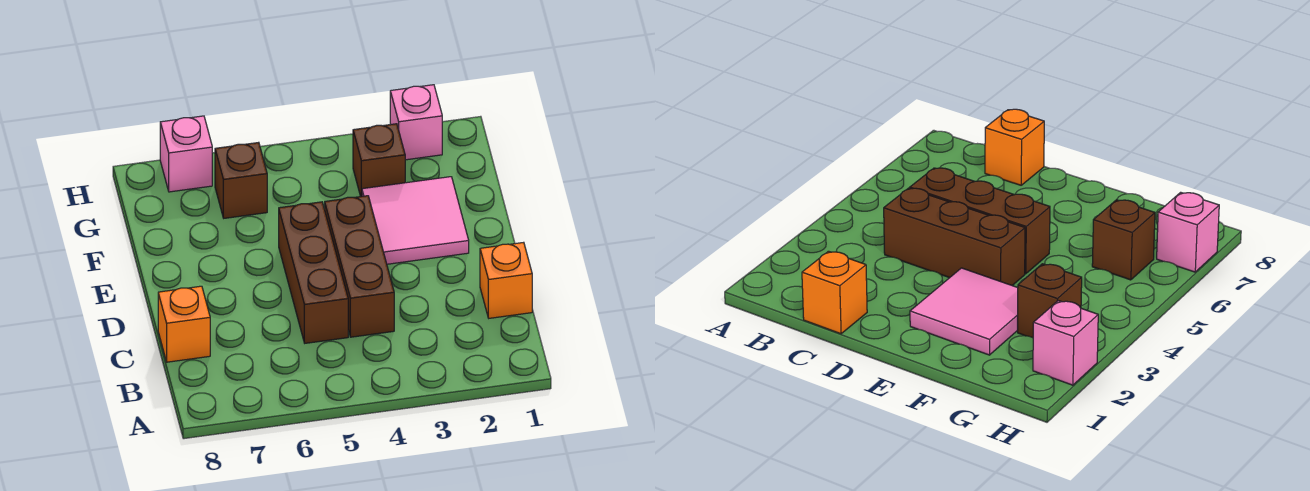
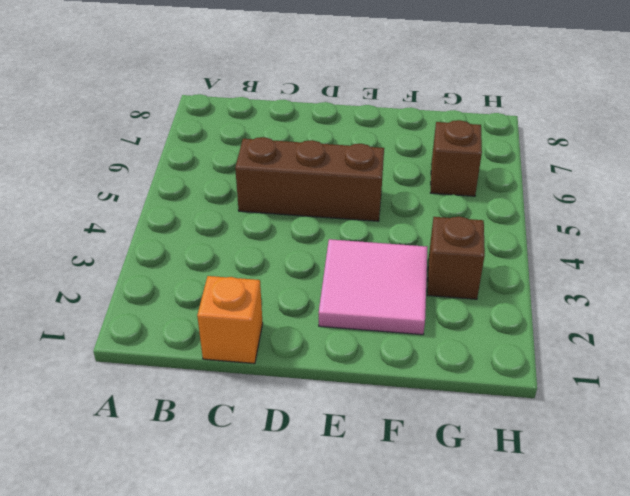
none -> brown 1x3 brick [325,196,394,337]
none -> orange 1x1 brick [158,286,210,362]

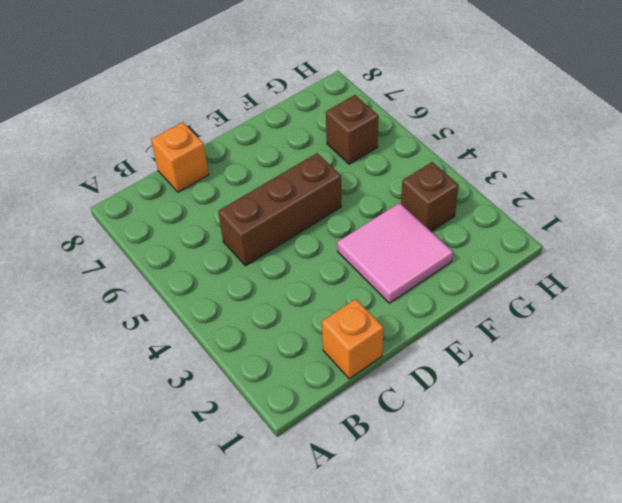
none -> brown 1x3 brick [325,196,394,337]
none -> pink 1x1 brick [390,85,442,160]

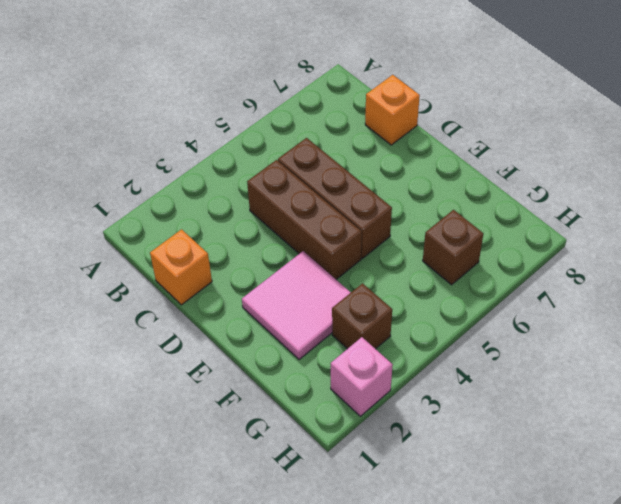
none -> pink 1x1 brick [160,116,212,192]

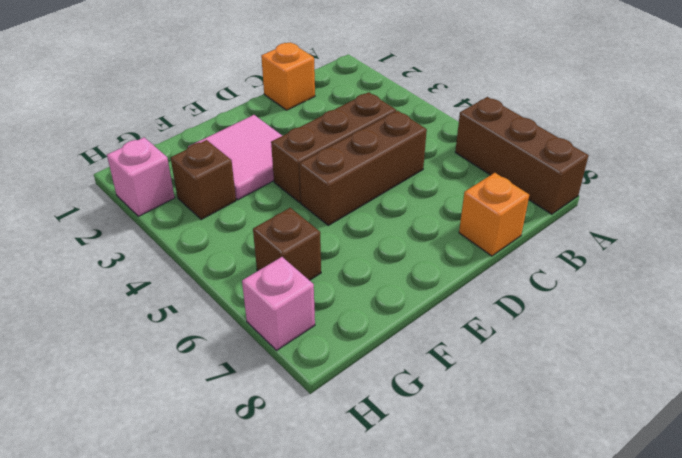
brown 1x3 brick [455,97,589,214] -> none

